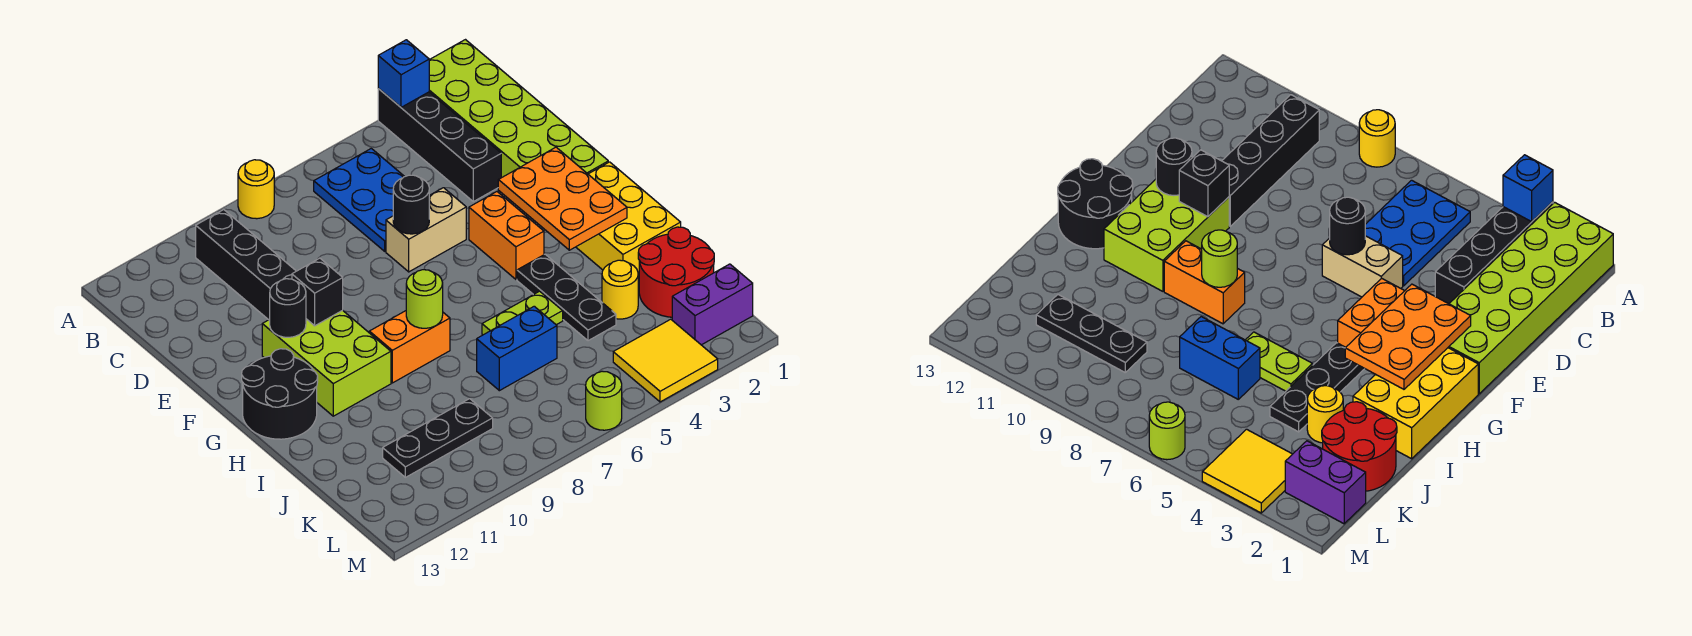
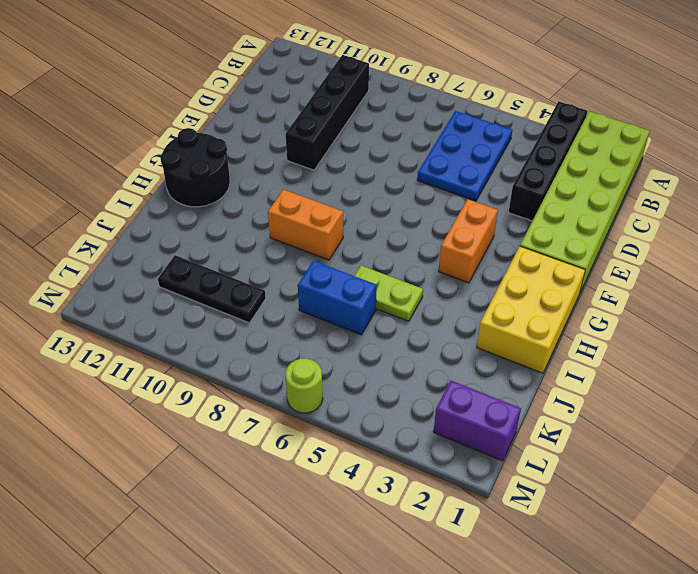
none -> yellow 1x1 round brick [238,160,274,219]
none -> tan 1x2 brick [386,188,466,272]
none -> lime 2x3 brick [262,310,391,416]

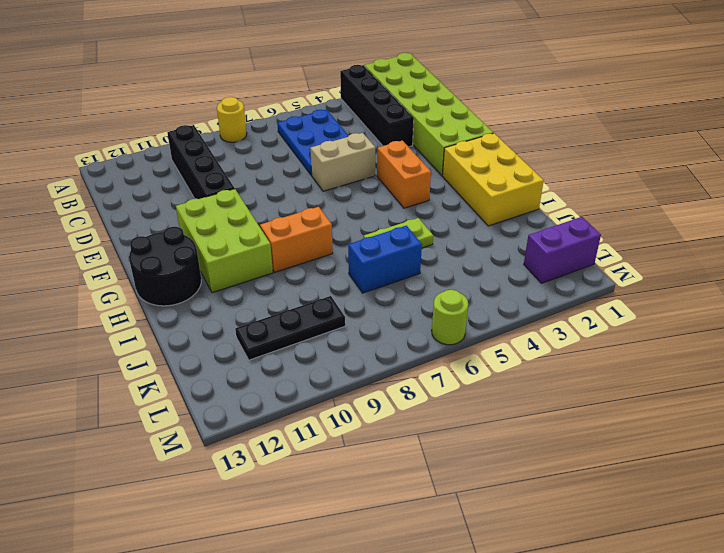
none -> black 1x3 plate [517,254,616,341]
none -> red 2x2 round brick [638,227,714,317]
none -> yellow 1x1 round brick [602,260,638,319]

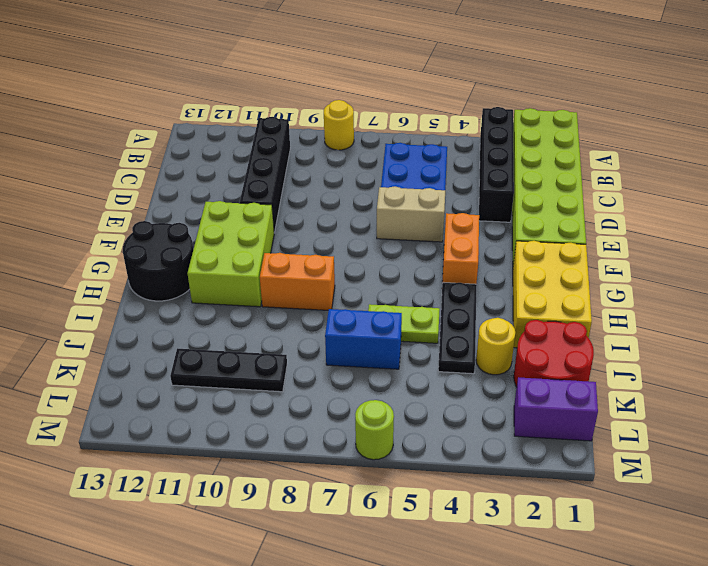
none -> yellow 2x2 tile [613,319,718,402]
none -> blue 1x1 brick [378,40,429,107]
none -> black 1x1 round brick [393,175,429,234]

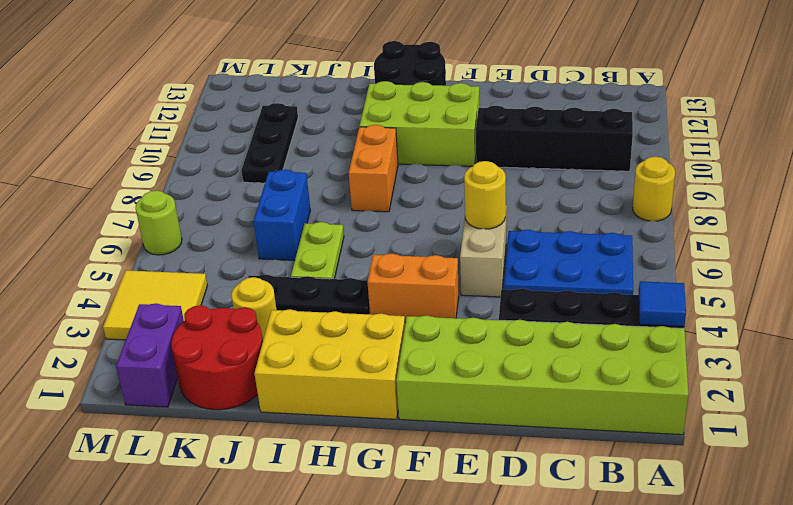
blue 1x1 tile [639,281,686,327] -> blue 1x1 brick [378,40,429,107]
yellow 1x1 round brick [464,161,506,229] -> black 1x1 round brick [393,175,429,234]
none -> orange 2x3 plate [498,147,627,250]
none -> black 1x1 brick [292,258,343,326]
none -> black 1x1 round brick [270,279,306,337]

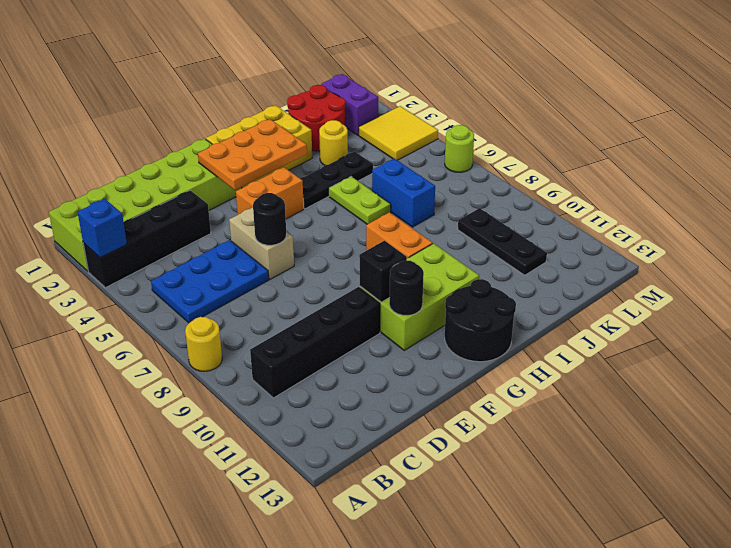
none -> lime 1x1 round brick [406,270,443,328]

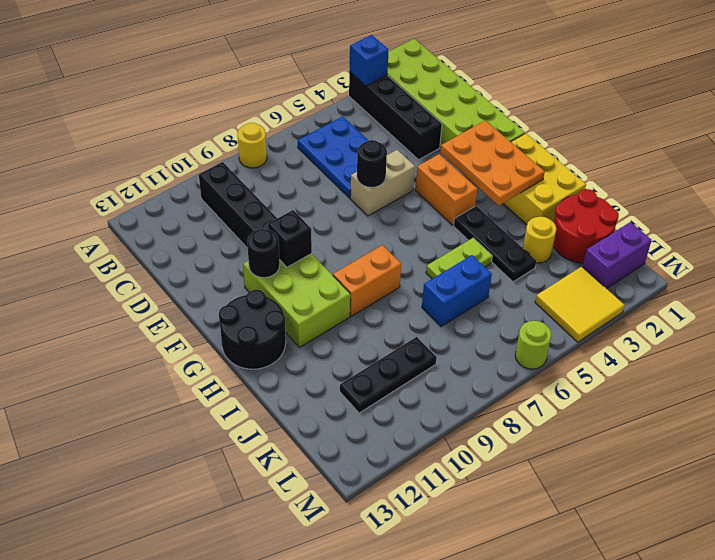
none -> lime 1x1 round brick [406,270,443,328]

